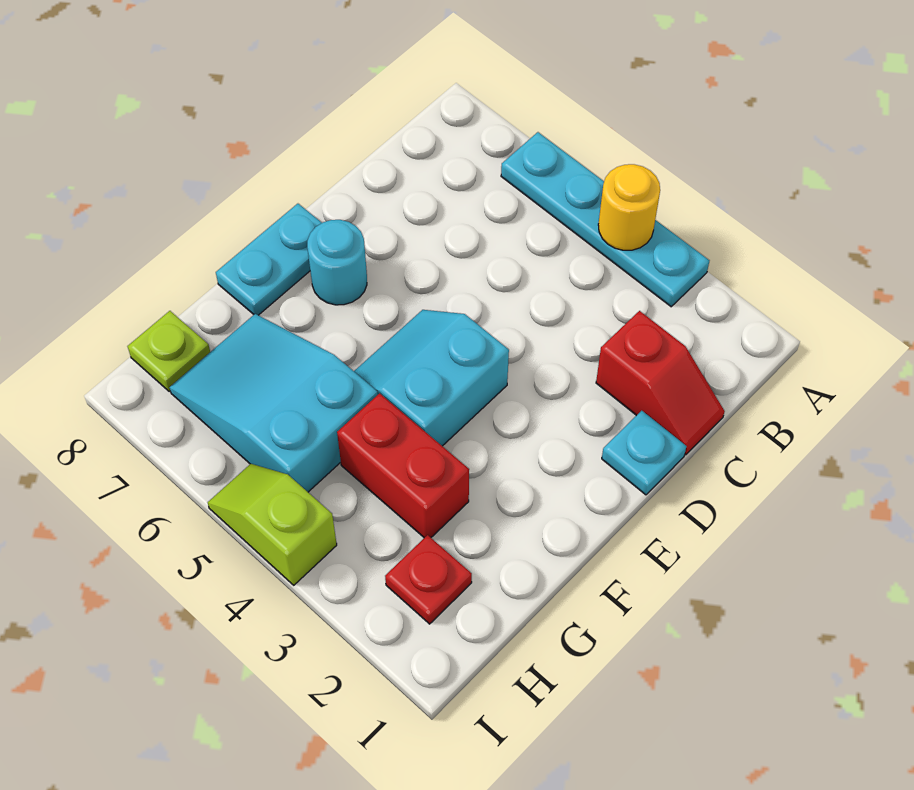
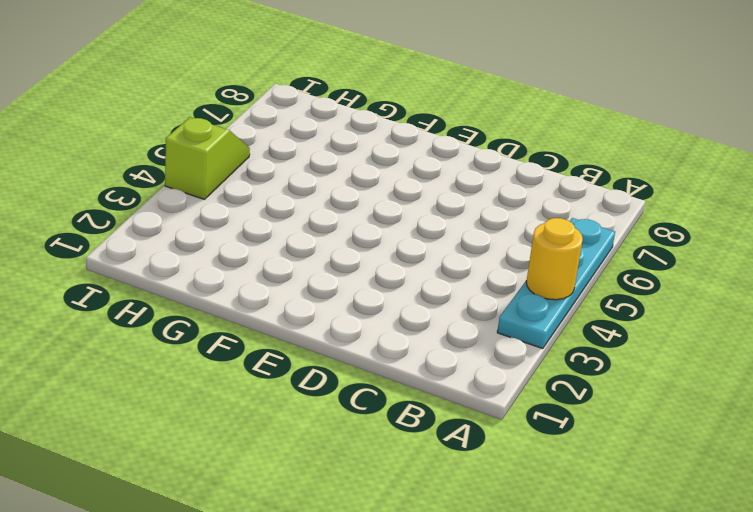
none -> red 1x2 slope [596,311,725,455]
none -> cyan 1x1 plate [602,411,686,495]
none -> cyan 2x2 slope [354,310,509,446]

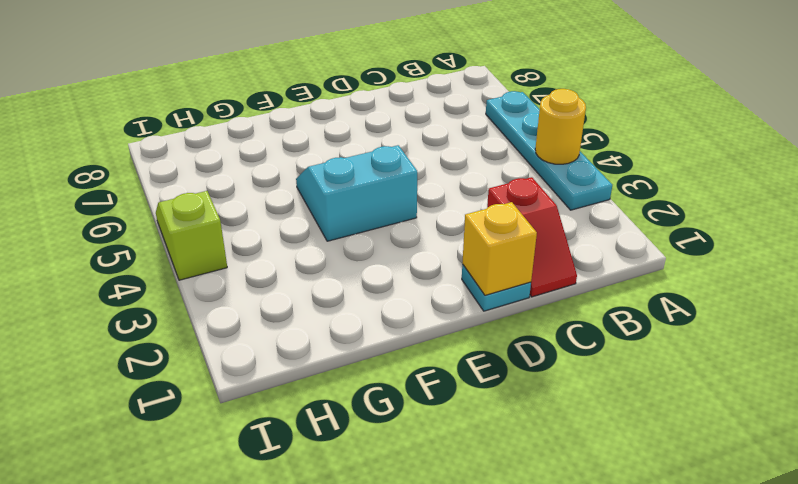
yellow 1x1 brick [462,202,537,295] -> none
none -> cyan 1x1 round brick [307,220,367,305]
none -> cyan 1x2 plate [216,204,322,315]
none -> red 1x2 brick [337,393,469,538]

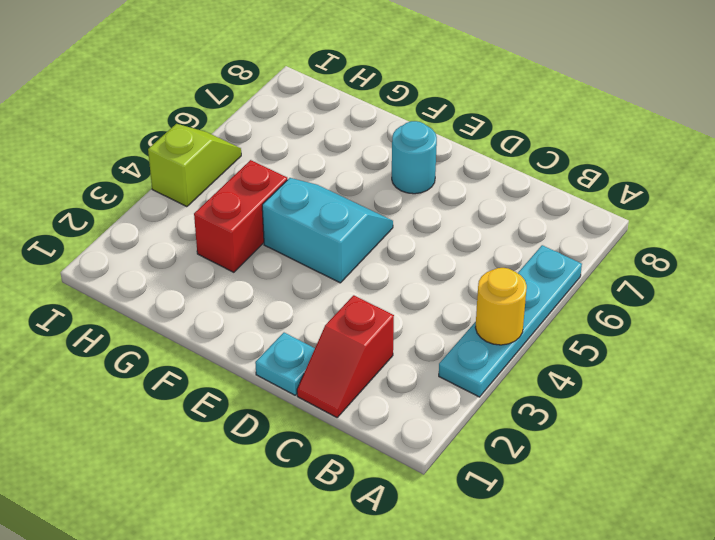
none -> cyan 1x2 plate [216,204,322,315]
none -> cyan 2x3 slope [170,314,378,492]
none -> red 1x1 plate [385,535,472,624]

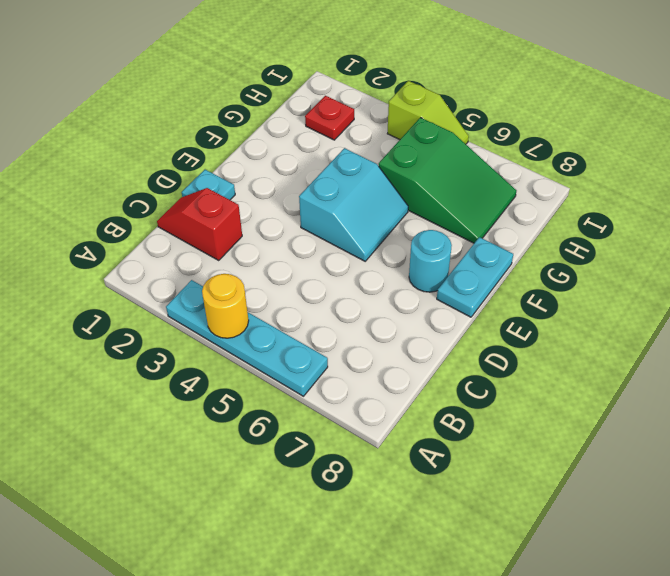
green 2x3 slope [379,118,517,243] -> cyan 2x3 slope [170,314,378,492]
none -> red 1x2 brick [337,393,469,538]
none -> lime 1x1 plate [128,311,210,392]

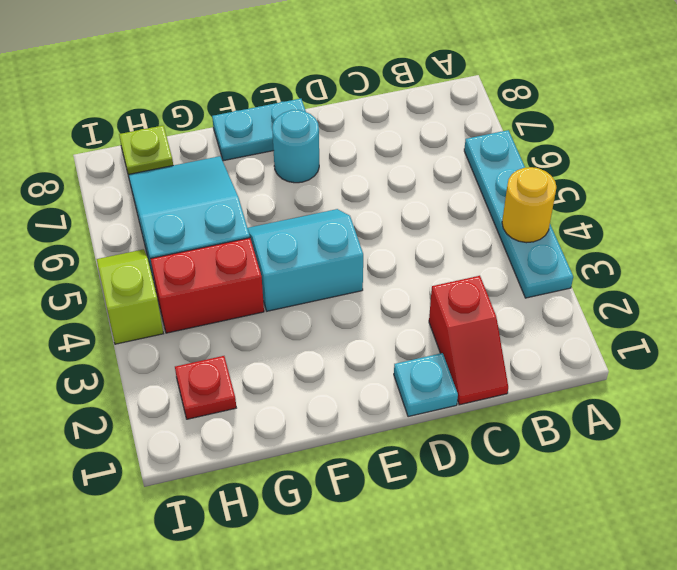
red 1x2 brick [151,238,264,333] -> red 1x2 brick turned to [337,393,469,538]

